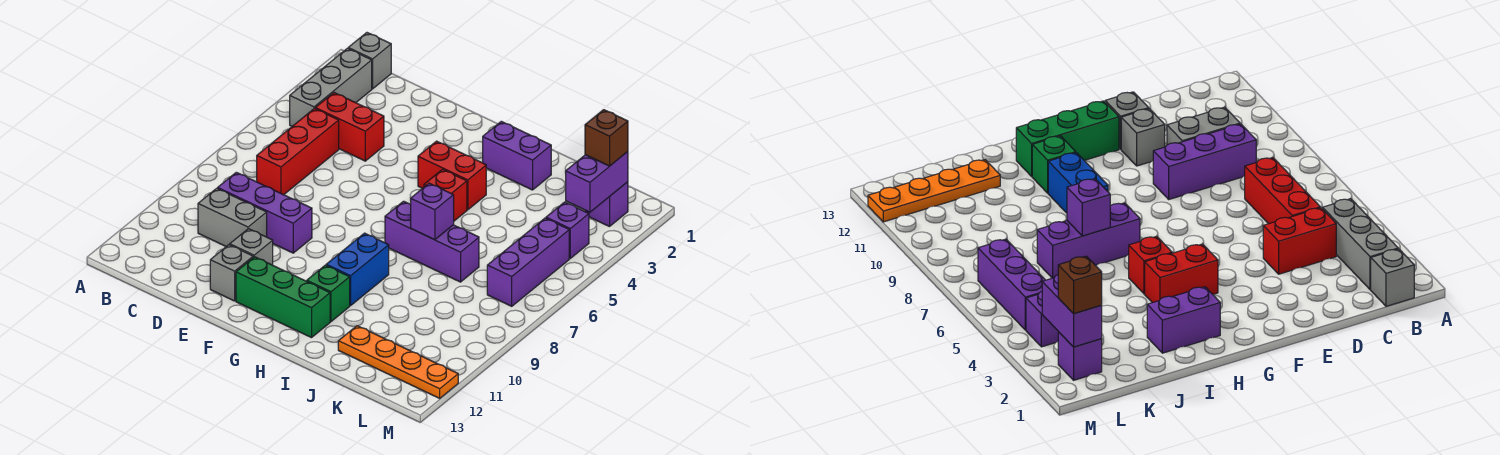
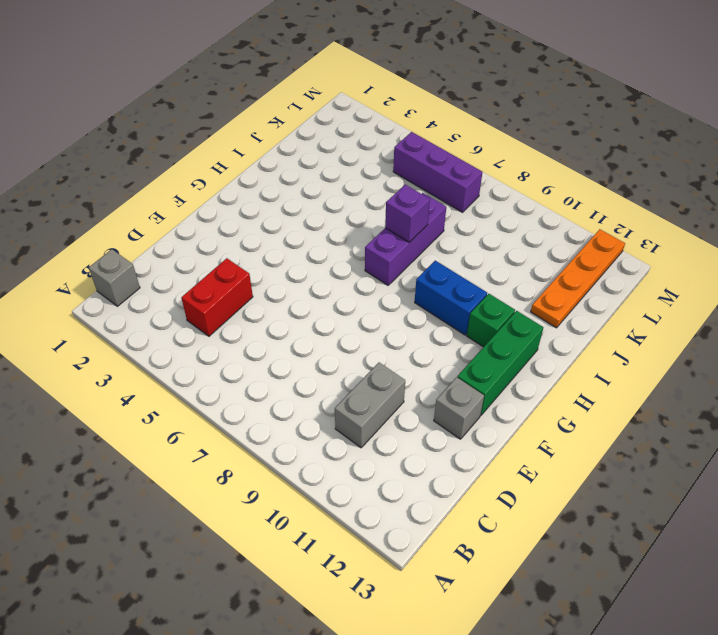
none -> grey 1x3 brick [290,48,372,126]
none -> red 1x3 brick [257,109,339,195]
none -> purple 1x3 brick [218,172,312,253]

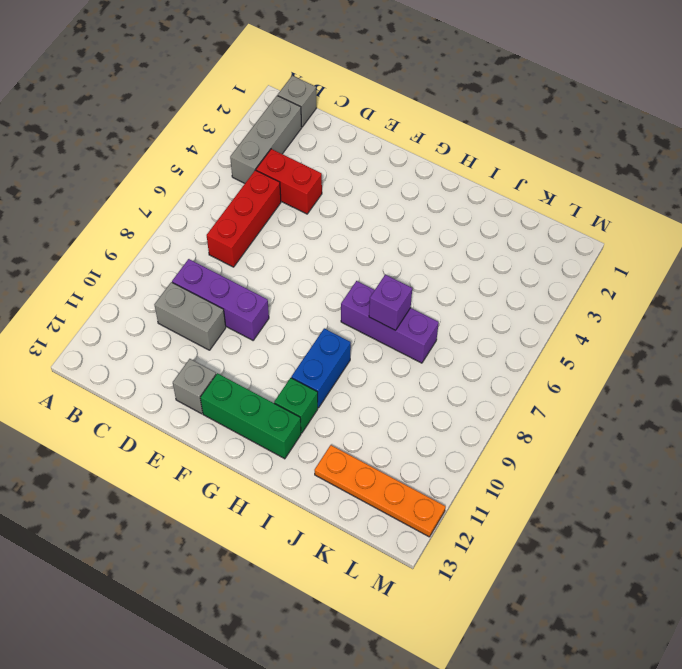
none -> grey 1x1 brick [230,229,273,265]
none -> red 1x2 brick [418,141,486,210]
none -> purple 1x2 brick [483,121,551,190]

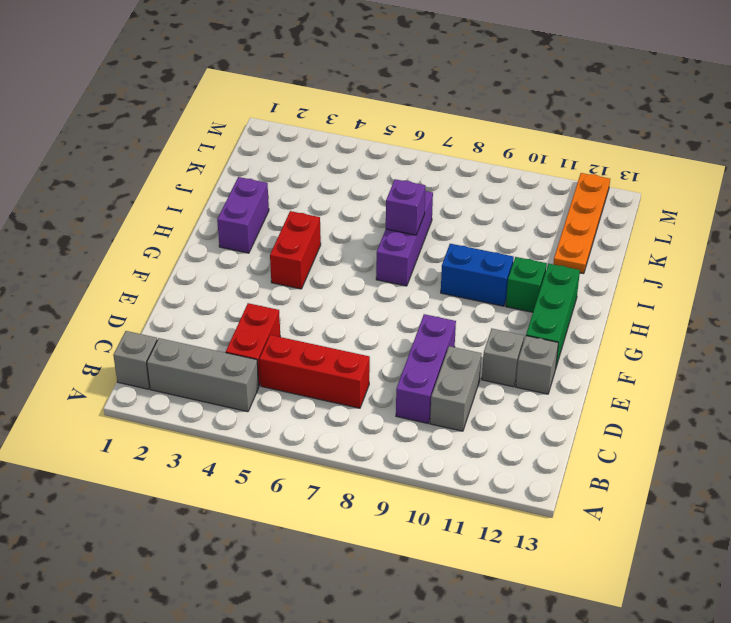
none -> red 1x1 brick [424,169,467,221]
none -> purple 1x1 brick [585,182,628,227]
none -> purple 1x1 brick [546,202,589,258]

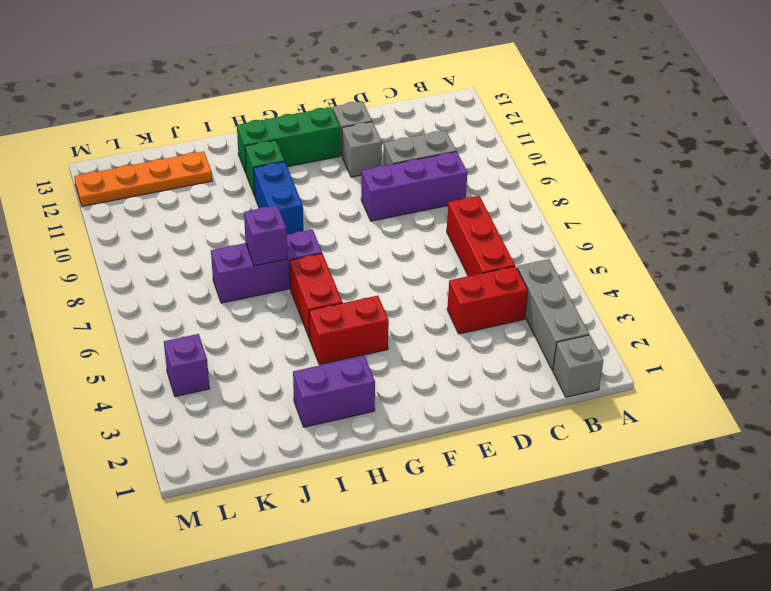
red 1x2 brick [290,254,342,338] -> red 1x1 brick [424,169,467,221]
none -> purple 1x1 brick [585,182,628,227]
none -> purple 1x3 brick [487,218,569,306]
none -> purple 1x2 brick [566,152,628,212]

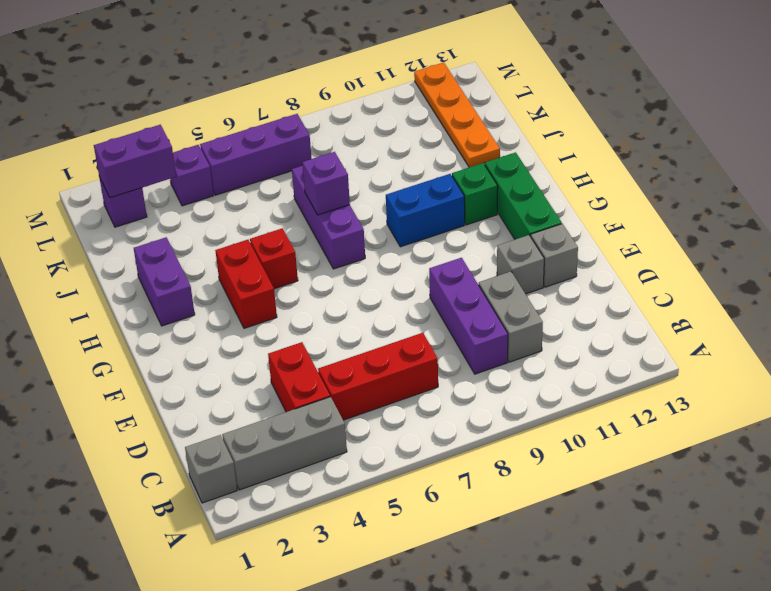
none -> brown 1x1 brick [585,110,628,166]

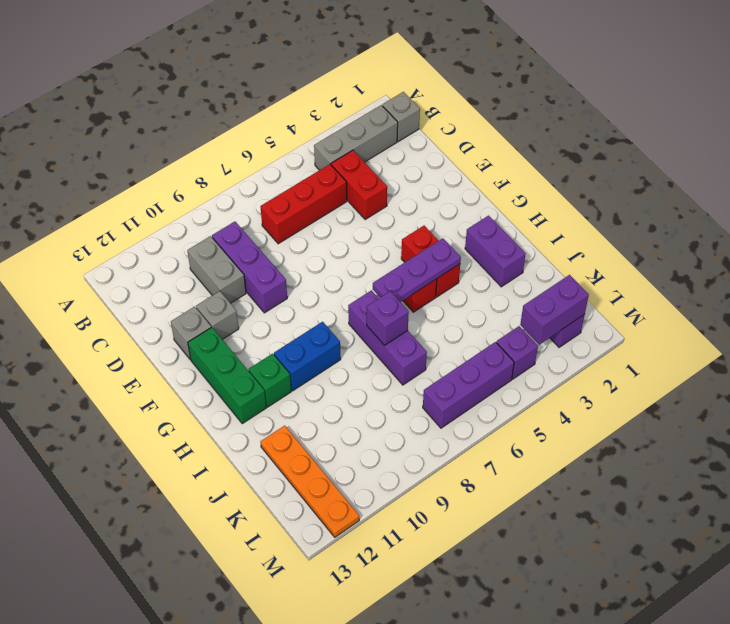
purple 1x3 plate [373,238,461,302] -> none
none -> brown 1x1 brick [585,110,628,166]

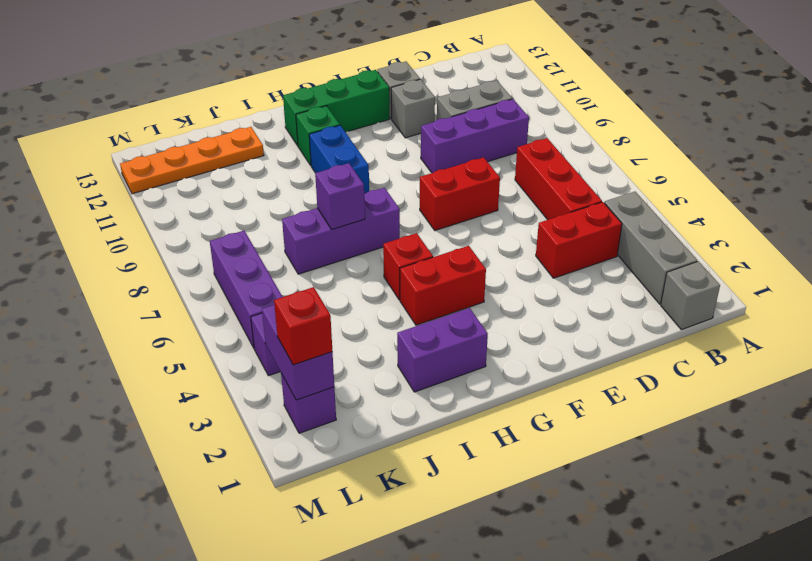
red 1x2 brick [420,157,500,230] -> none
red 1x1 brick [274,287,332,365] -> brown 1x1 brick [585,110,628,166]

